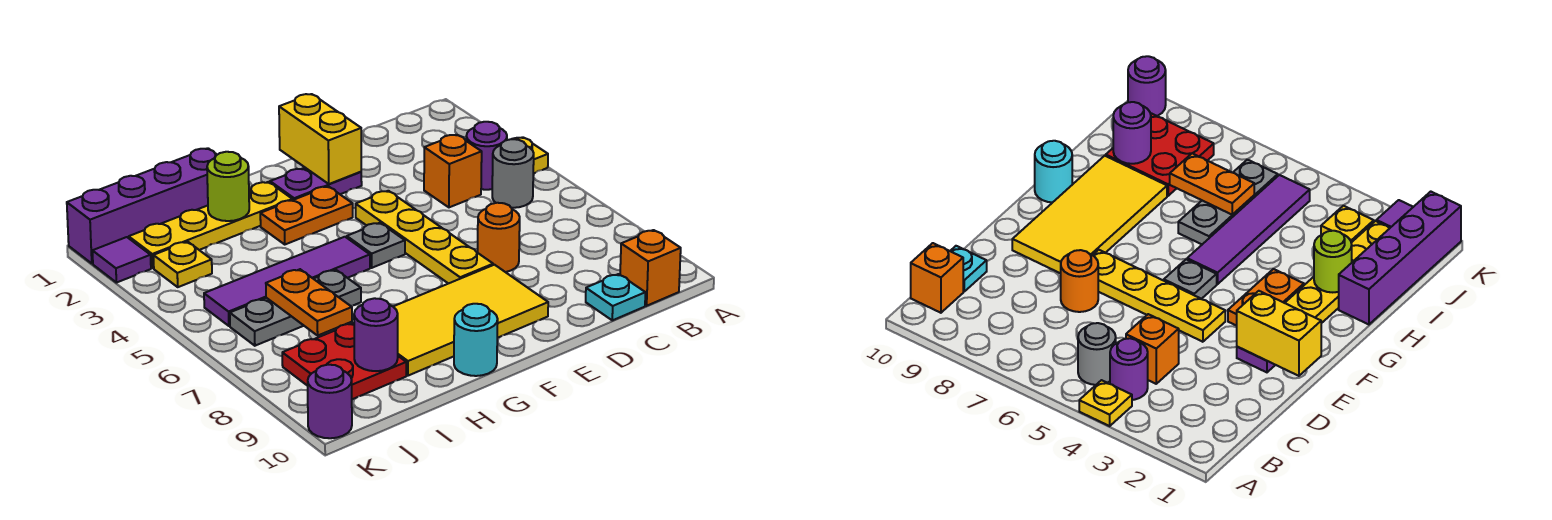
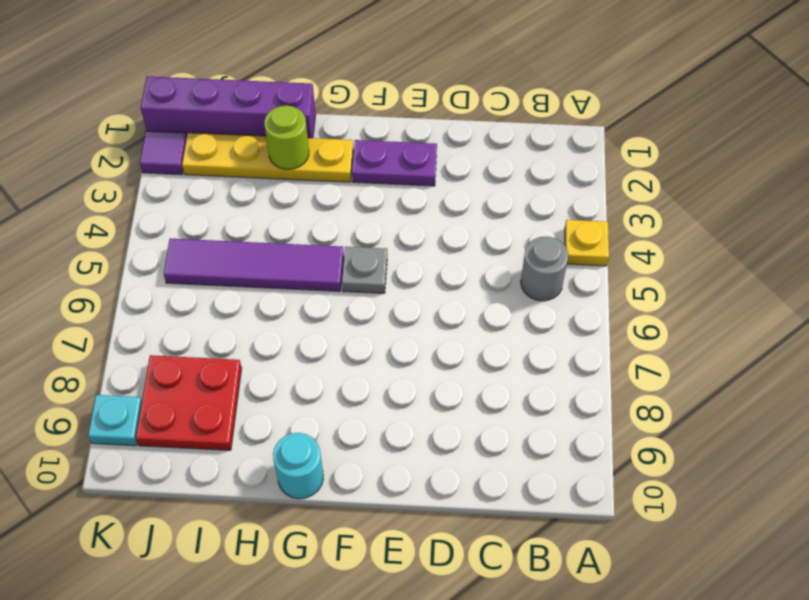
cyan 1x1 plate [88,395,142,446] -> cyan 1x1 plate moved to [586,274,645,320]
none -> purple 1x1 round brick [466,122,507,190]
none -> orange 1x1 brick [620,230,681,306]
none -> orange 1x1 brick [424,135,482,207]

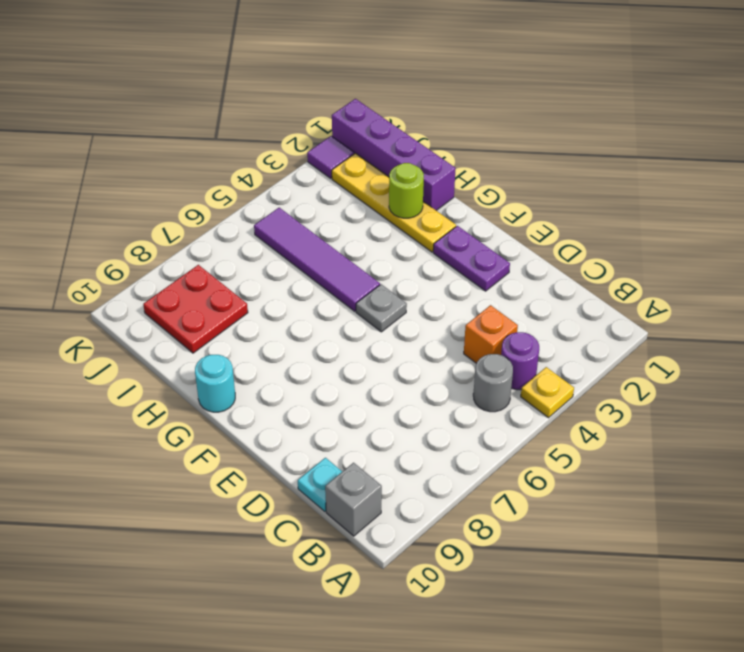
grey 1x1 brick [325,463,382,536] -> orange 1x1 brick [620,230,681,306]
none -> orange 1x1 round brick [478,203,520,272]
none -> yellow 1x4 plate [356,191,493,284]
none -> yellow 2x4 tile [393,265,548,376]

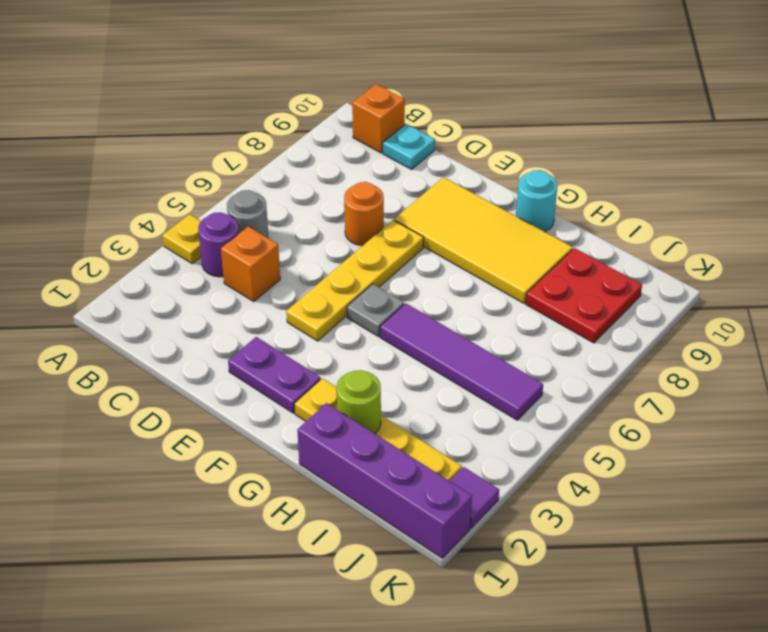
none -> orange 1x2 plate [260,186,353,244]
none -> grey 1x3 plate [230,270,361,346]
none -> yellow 1x1 plate [153,242,212,287]

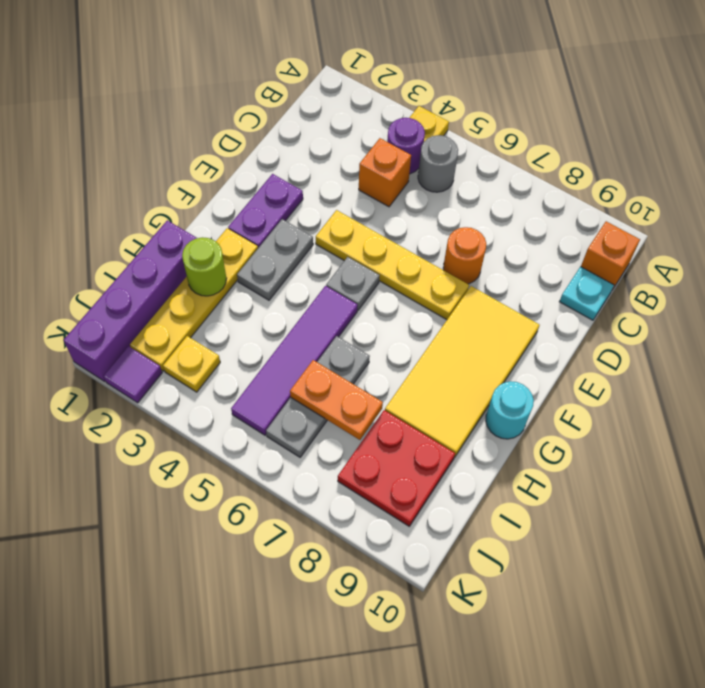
grey 1x2 plate [237,219,313,300] -> orange 1x2 plate [260,186,353,244]
none -> purple 1x1 round brick [308,365,352,438]
none -> yellow 1x2 brick [279,94,361,184]
none -> purple 1x1 round brick [354,298,398,371]

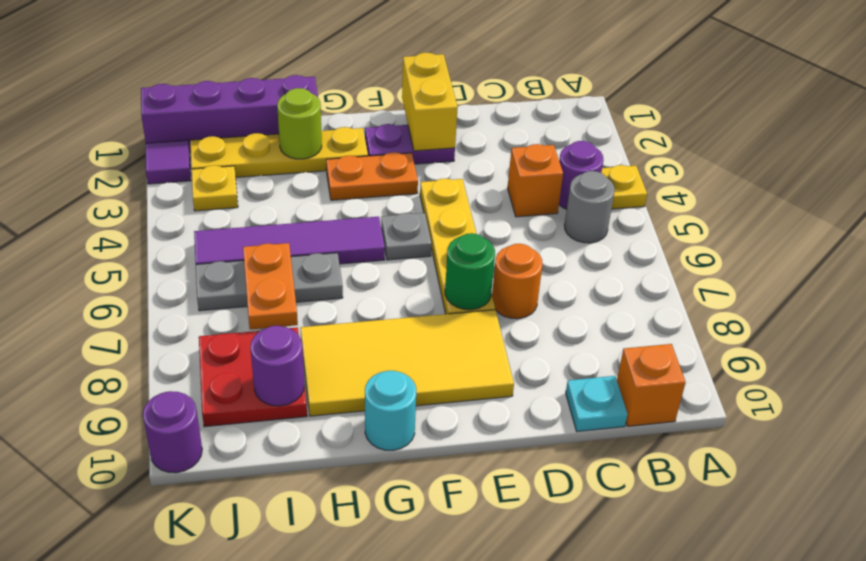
green 1x1 round brick [445,233,495,310] -> none

